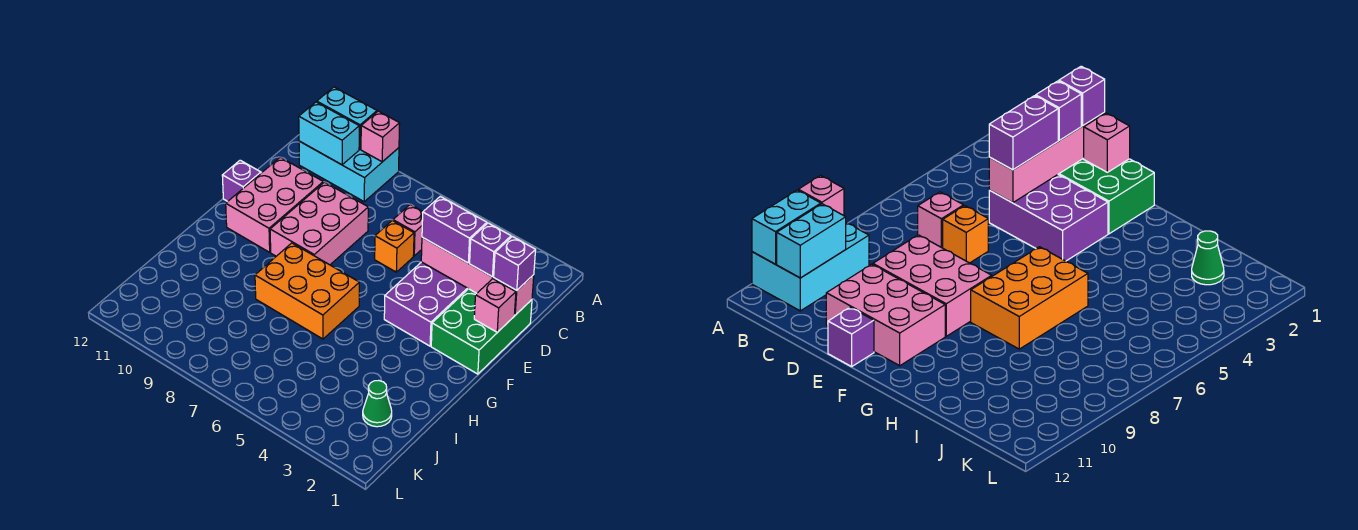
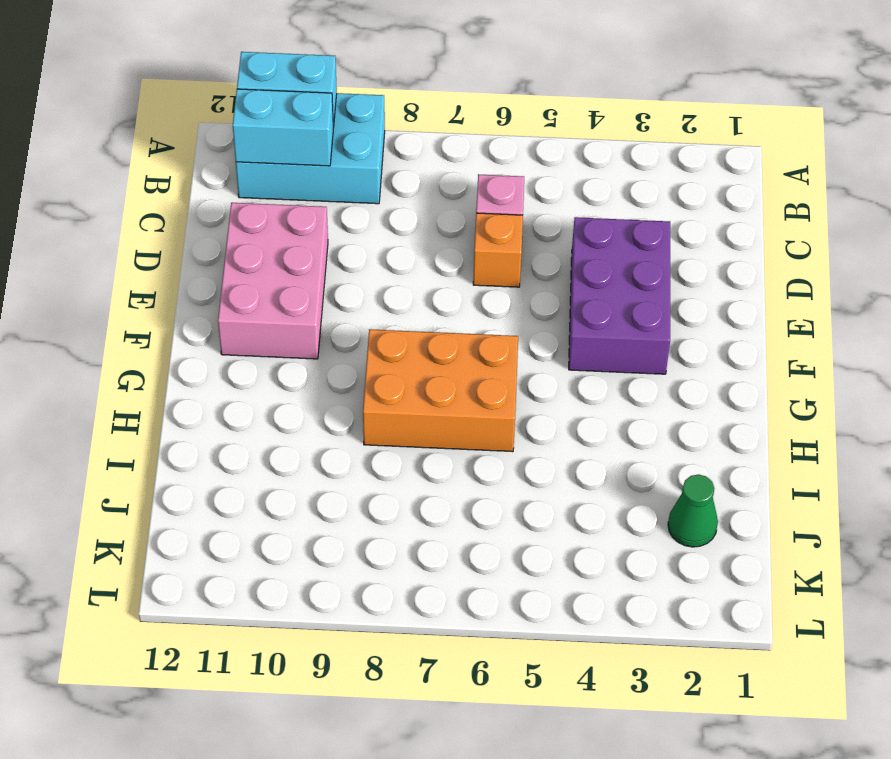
none -> green 2x3 brick [431,289,532,374]
none -> pink 2x3 brick [270,182,368,265]
none -> purple 1x1 brick [222,160,261,201]

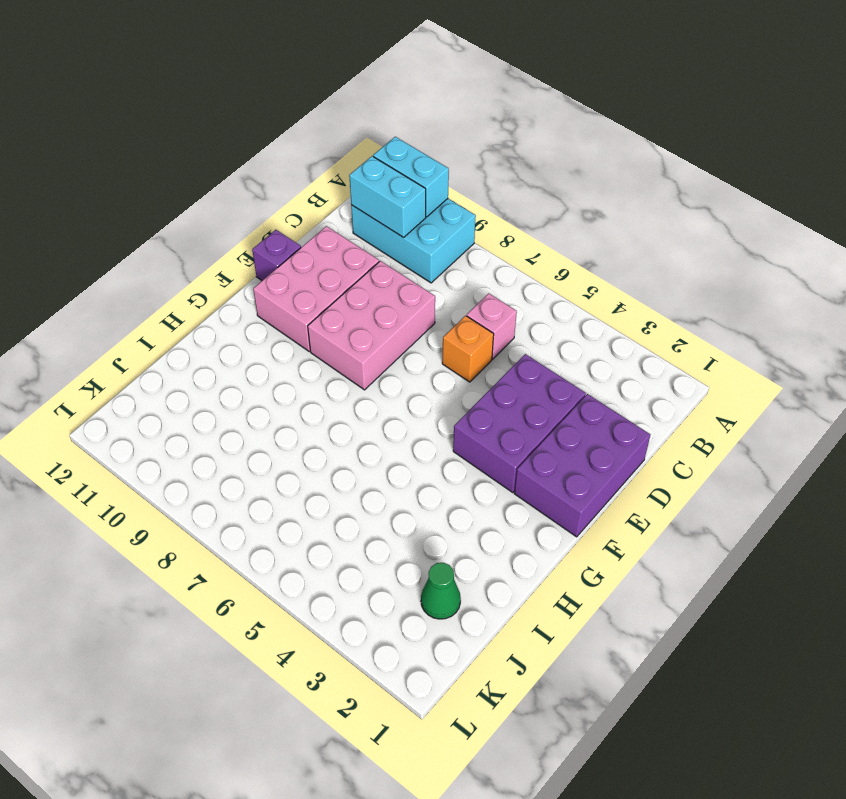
purple 2x3 brick [514,394,650,537] -> green 2x3 brick [431,289,532,374]
none -> orange 2x3 brick [255,243,359,339]
none -> pink 1x1 brick [361,111,400,162]
none -> pink 1x4 brick [421,237,534,315]

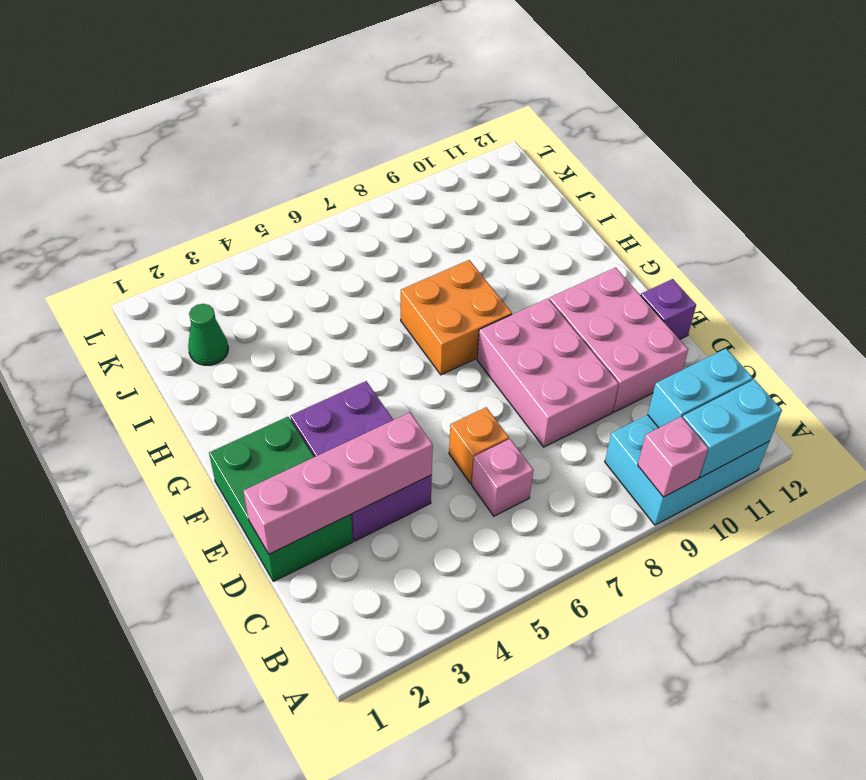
orange 2x2 brick [401,260,512,375] -> orange 2x3 brick [255,243,359,339]
none -> pink 1x1 brick [474,279,516,332]
none -> purple 1x1 brick [494,236,536,290]
none -> purple 1x1 brick [470,223,511,277]

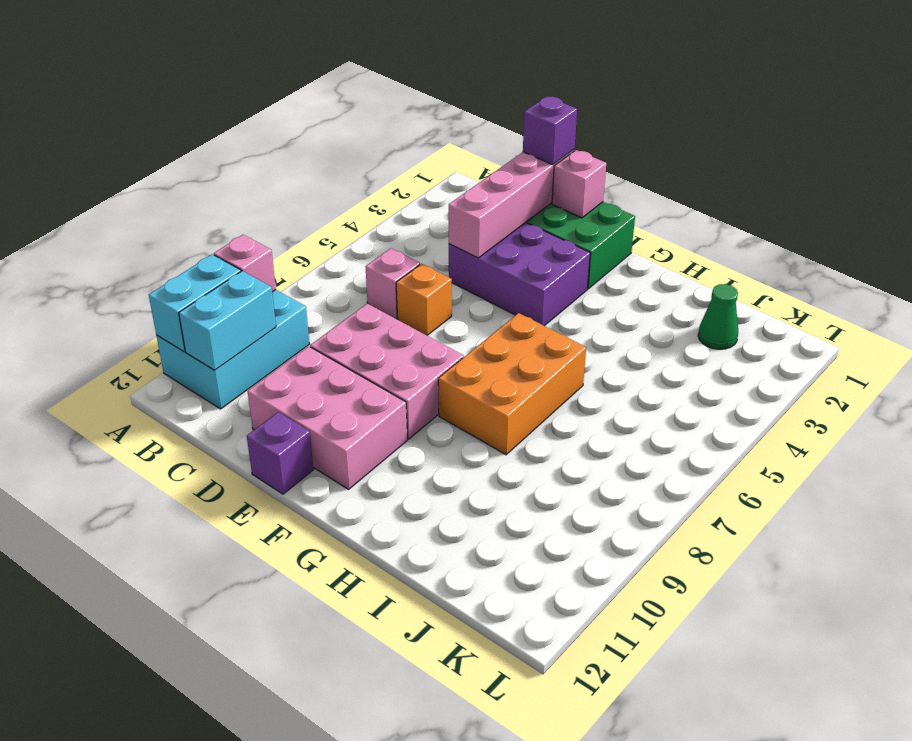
none -> purple 1x1 brick [470,223,511,277]
none -> purple 1x2 brick [422,197,487,263]

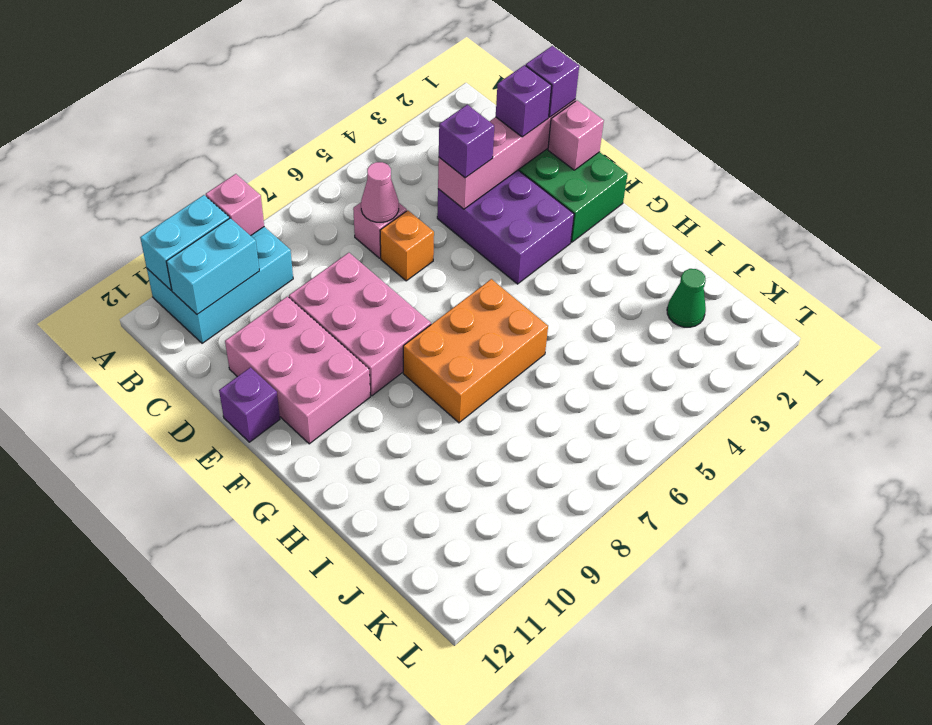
pink 1x1 cone [361,162,399,222] -> none
purple 1x1 brick [439,105,494,178] -> purple 1x2 brick [422,197,487,263]

